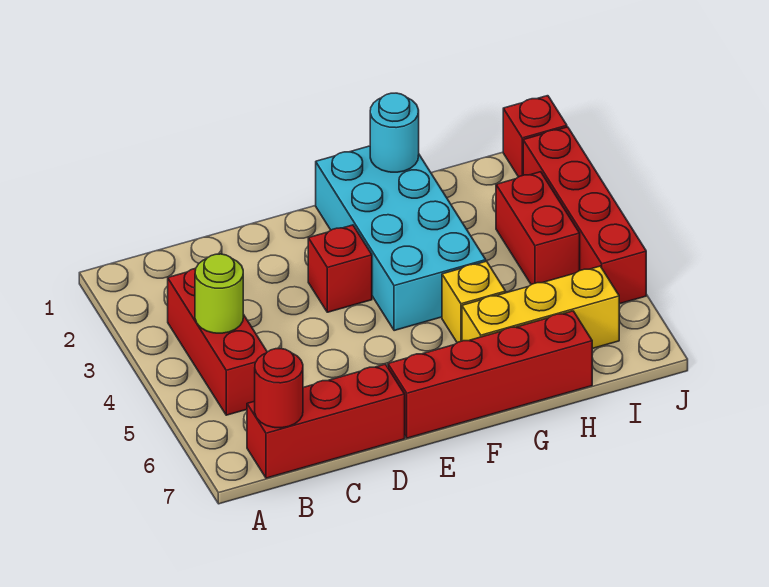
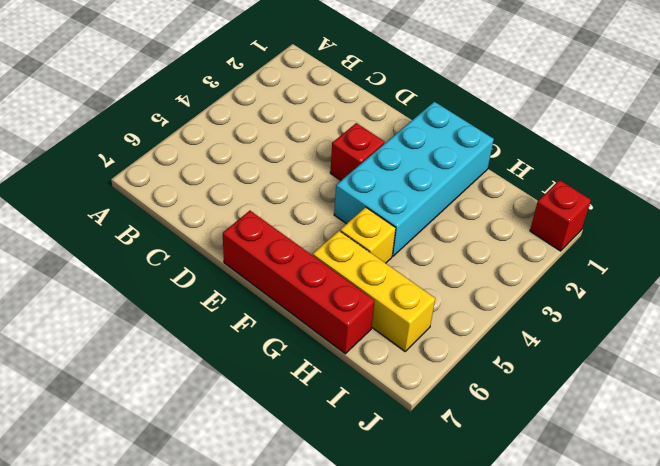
none -> red 1x3 brick [168,268,267,415]
none -> red 1x3 brick [247,364,405,478]
none -> red 1x2 brick [496,172,580,285]

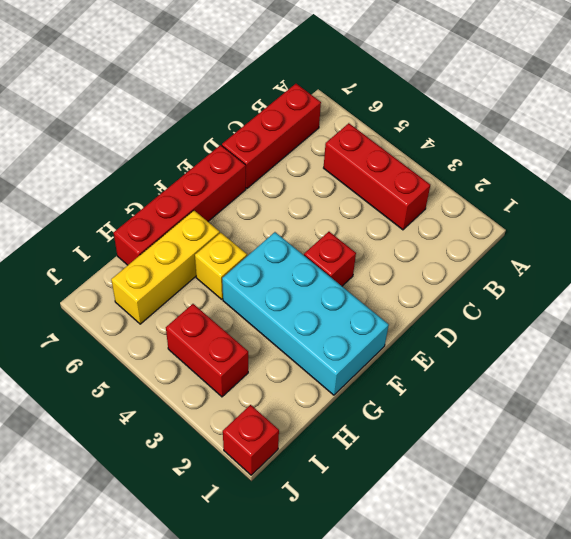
none -> red 1x4 brick [523,127,646,304]
none -> lime 1x1 round brick [195,254,243,333]
none -> red 1x1 round brick [255,349,303,428]

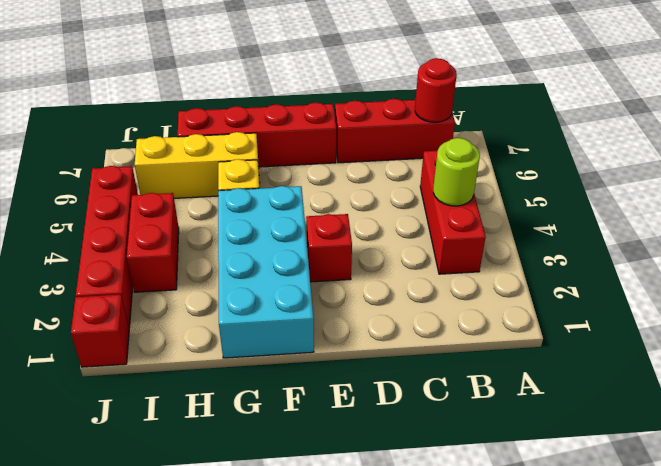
none -> cyan 1x1 round brick [370,93,419,172]

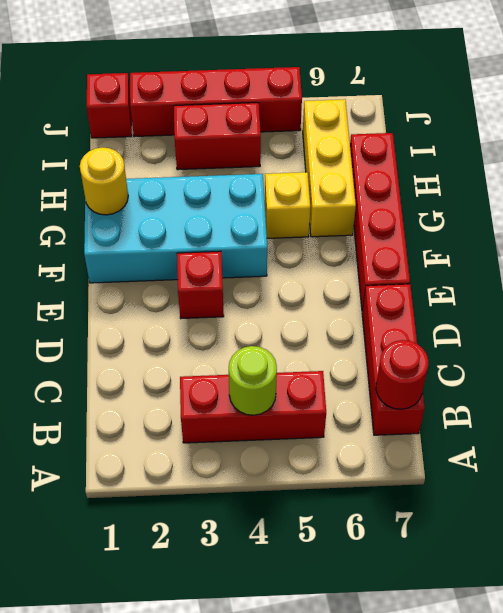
yellow 1x1 round brick [80,147,128,215] -> cyan 1x1 round brick [370,93,419,172]

